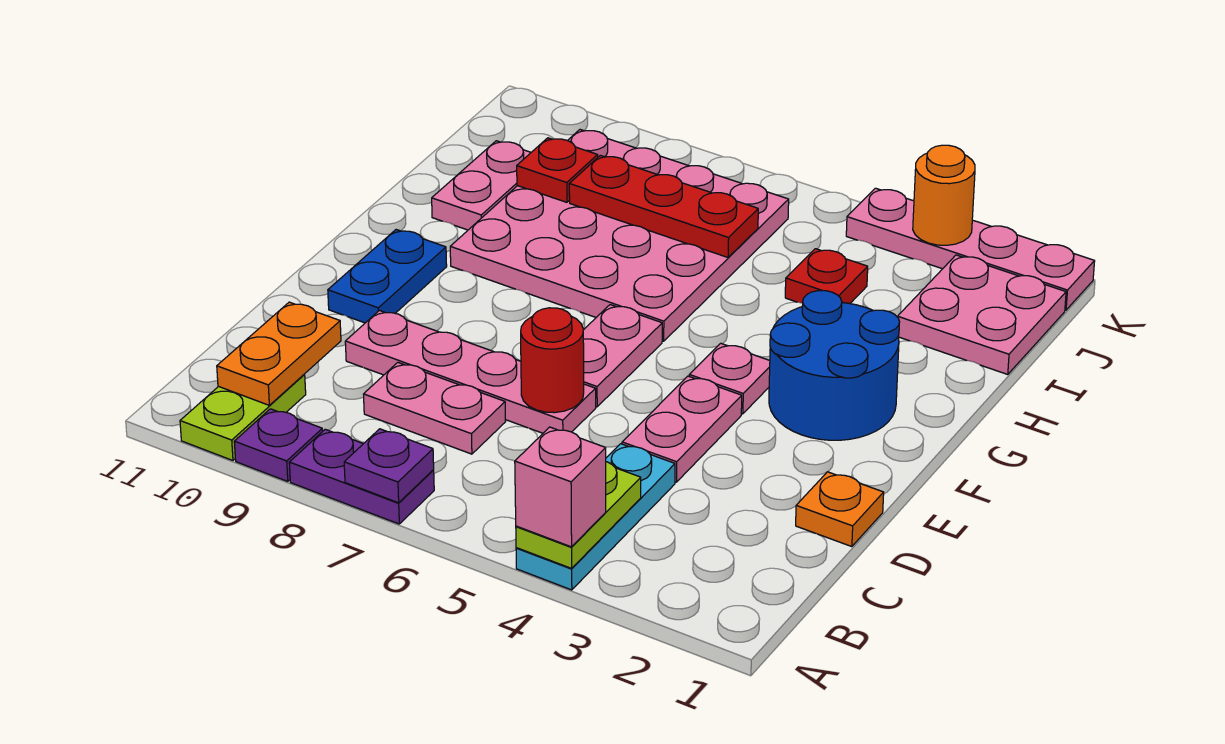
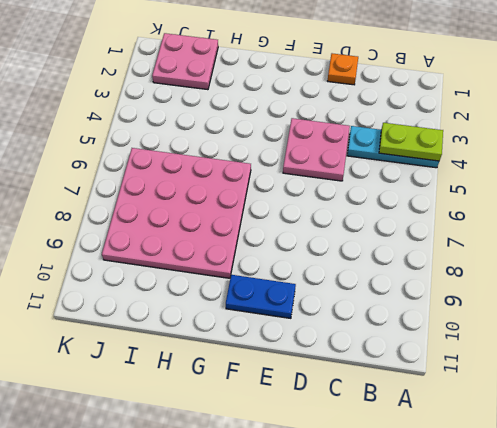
pink 2x2 plate [283,118,350,181] -> pink 1x2 plate [622,376,742,482]
none -> purple 1x2 plate [289,429,434,524]
none -> purple 1x1 plate [234,409,323,481]
none -> lime 1x2 plate [180,375,306,460]

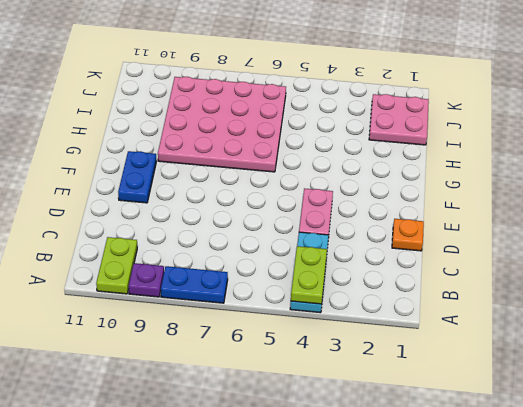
blue 1x2 plate [161,266,228,303] -> purple 1x2 plate [289,429,434,524]
none -> pink 1x2 plate [364,363,505,454]
none -> pink 1x4 plate [345,310,596,433]
none -> pink 1x2 plate [583,305,662,407]

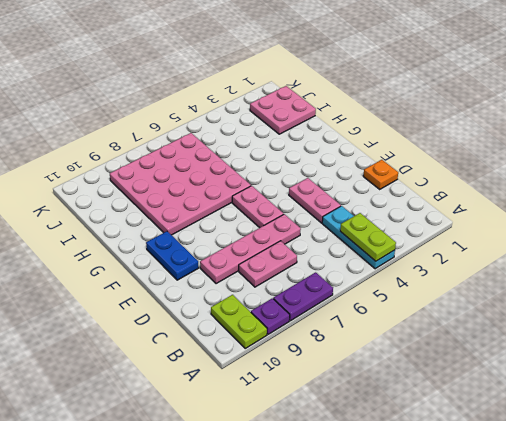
none -> blue 2x2 round brick [769,291,899,440]
none -> pink 1x1 plate [689,343,770,414]
none -> pink 1x2 plate [432,141,531,230]

